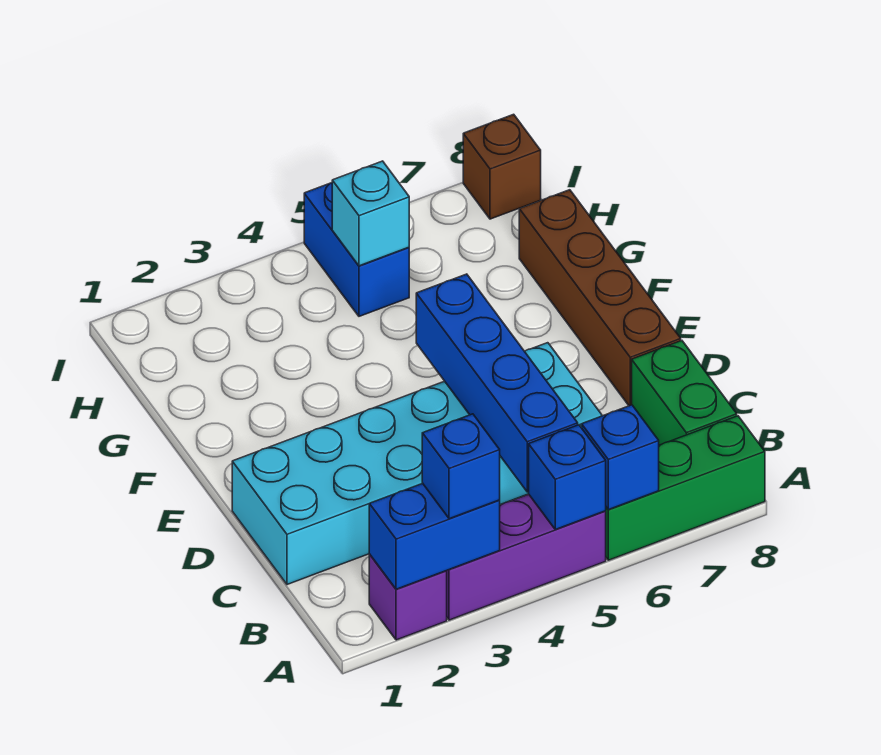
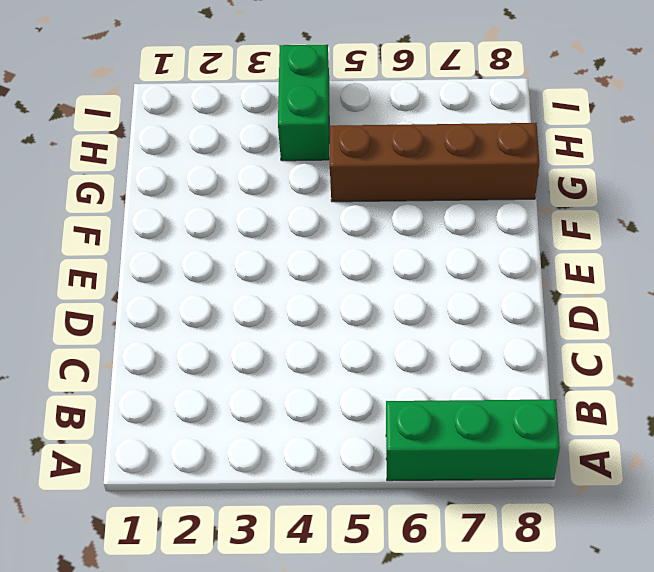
brown 1x4 brick [330,123,539,202] -> brown 1x4 brick turned to [519,190,681,406]
green 1x2 brick [278,45,329,161] -> green 1x2 brick moved to [632,341,737,445]
none -> purple 1x1 brick [369,554,447,640]
none -> purple 1x3 brick [447,494,606,620]
none -> cyan 2x6 brick [232,343,602,585]

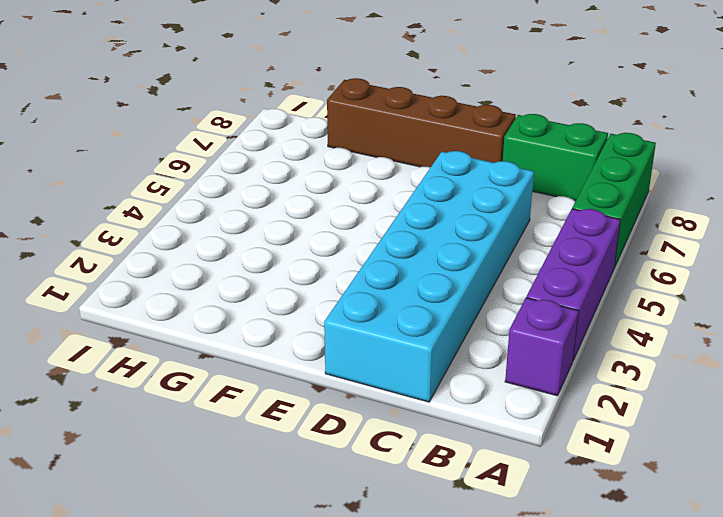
none -> blue 1x2 brick [304,183,409,316]
none -> brown 1x1 brick [463,114,541,219]
none -> blue 1x2 brick [369,483,500,589]

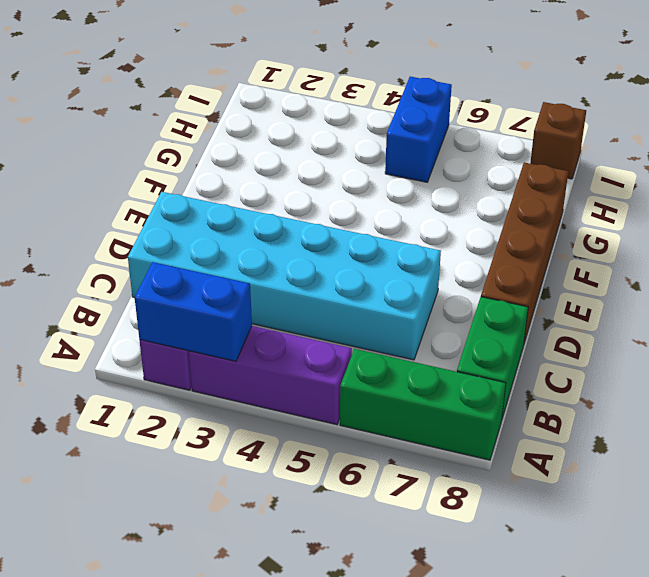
none -> blue 1x1 brick [529,425,606,529]
none -> blue 1x1 brick [582,405,659,510]
none -> blue 1x4 brick [416,274,578,492]

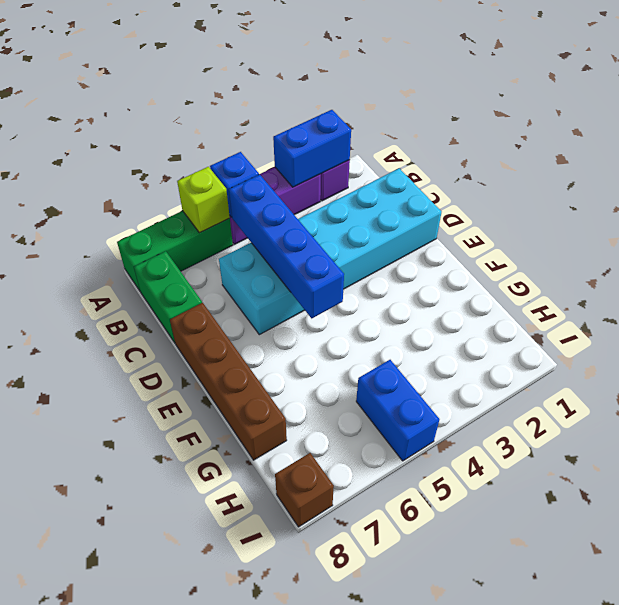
lime 1x1 brick [177,167,230,233] -> blue 1x1 brick [582,405,659,510]
none -> cyan 1x1 brick [332,161,409,266]
none -> blue 1x1 brick [422,414,500,519]

